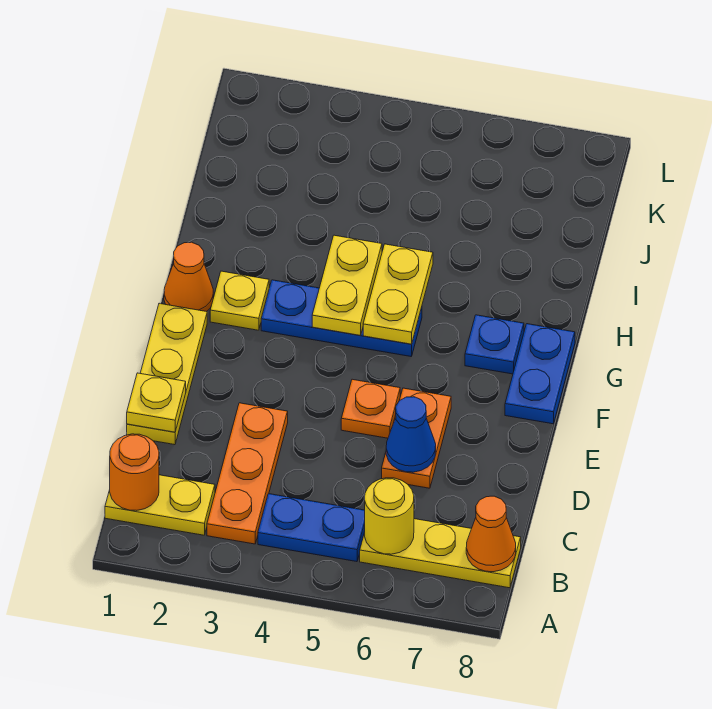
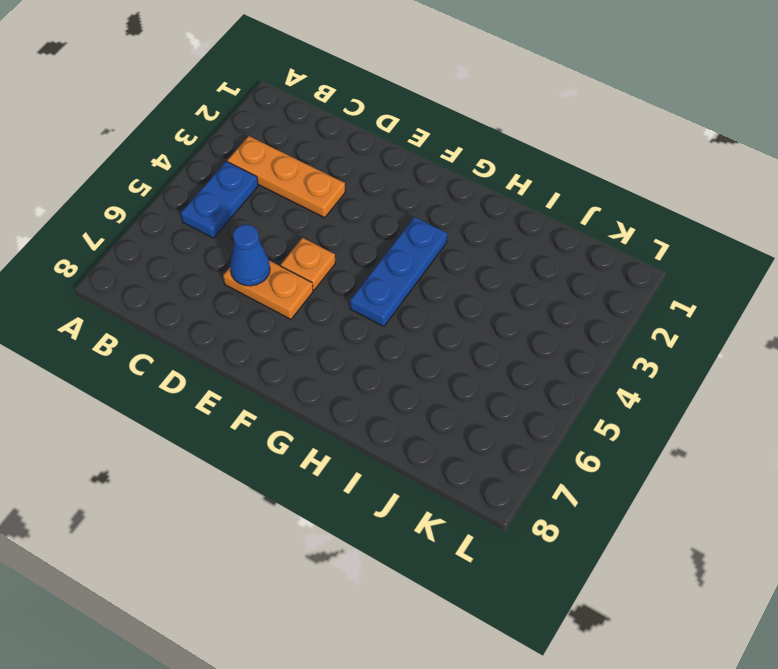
none -> yellow 1x2 plate [105,475,215,535]
none -> yellow 1x3 plate [360,519,521,588]
none -> yellow 1x3 plate [127,303,207,445]

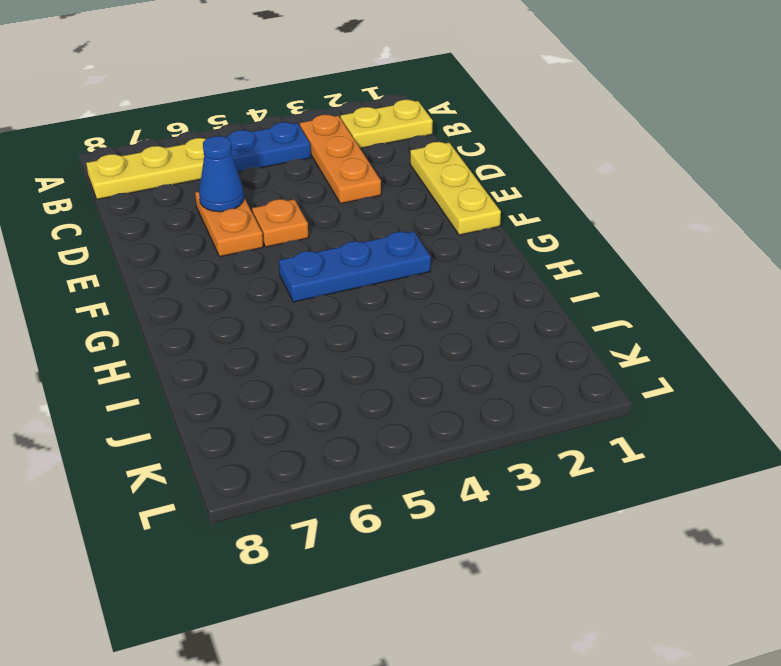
none -> blue 1x2 plate [505,324,575,424]
none -> orange 1x1 cone [164,242,213,312]
none -> yellow 1x1 plate [210,271,269,330]

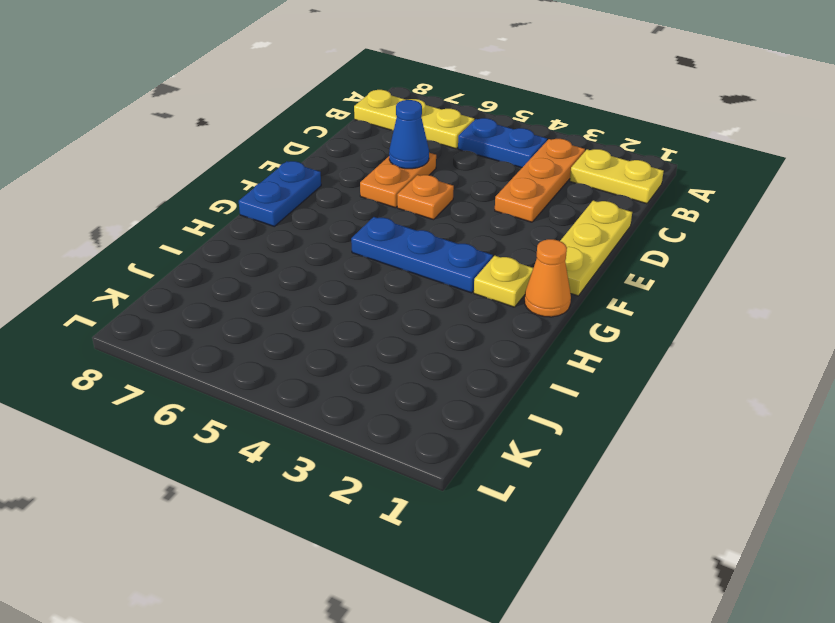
none -> blue 1x1 plate [465,315,524,374]
none -> orange 1x1 round brick [110,434,159,510]
none -> yellow 1x1 round brick [365,478,414,554]

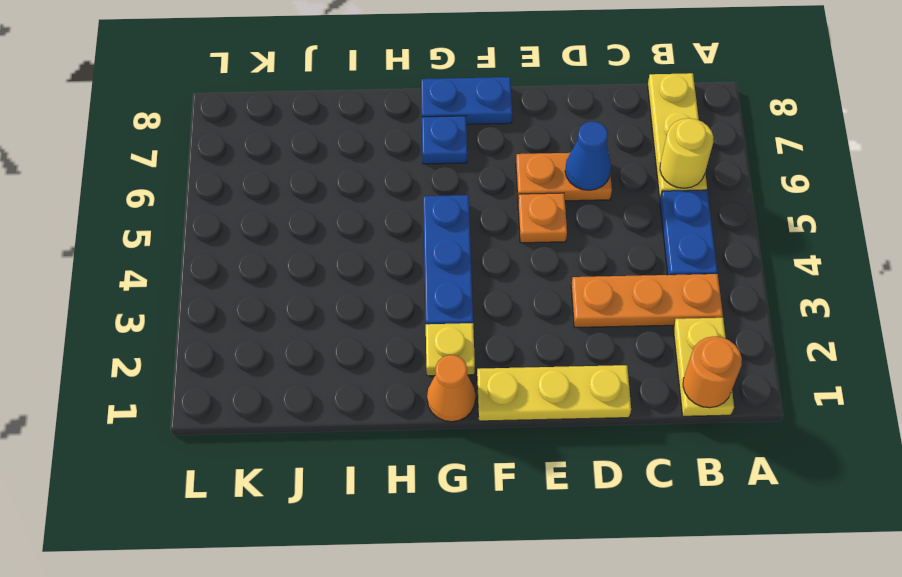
none -> orange 1x1 cone [466,496,516,572]
none -> yellow 1x1 plate [127,373,186,432]
none -> yellow 1x2 plate [312,235,382,335]

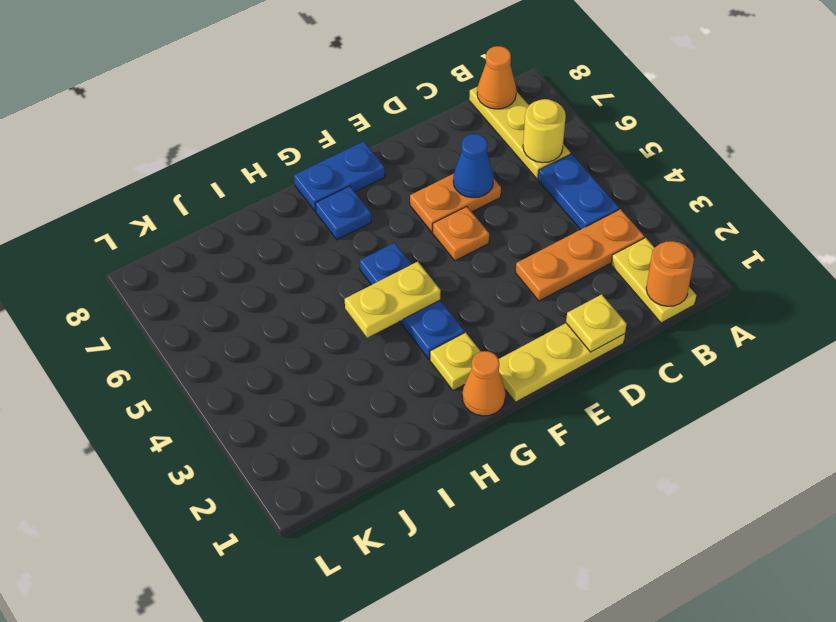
none -> yellow 1x2 plate [363,244,433,344]

